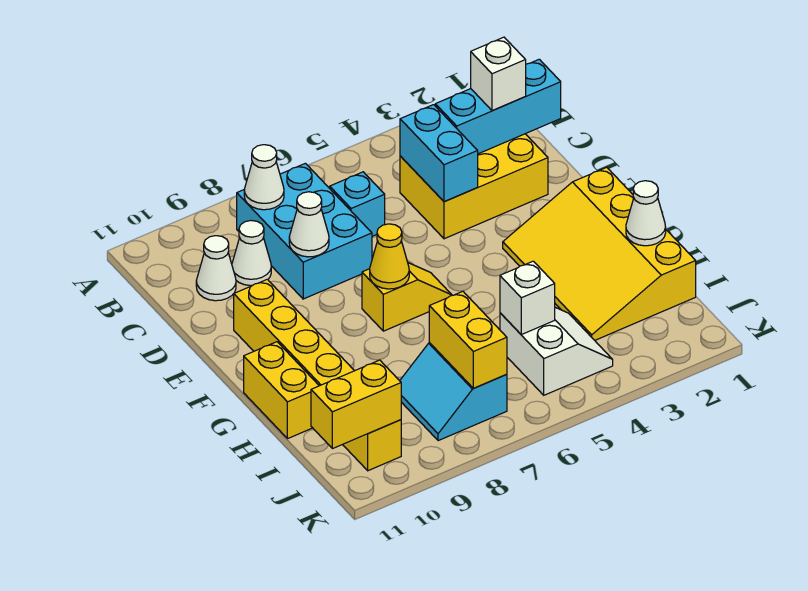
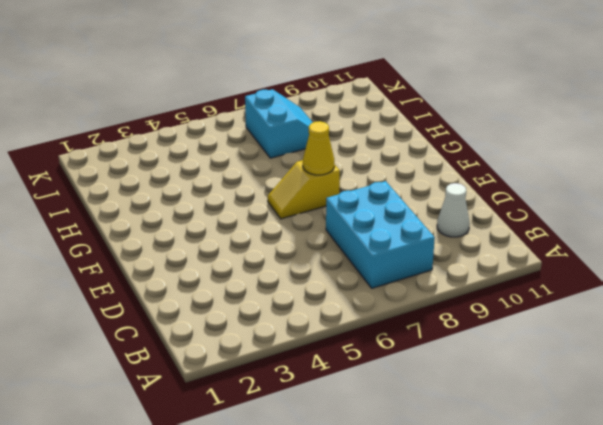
none -> yellow 2x3 brick [400,134,548,239]
none -> cyan 1x1 brick [330,172,385,236]
none -> white 1x1 cone [232,221,271,286]

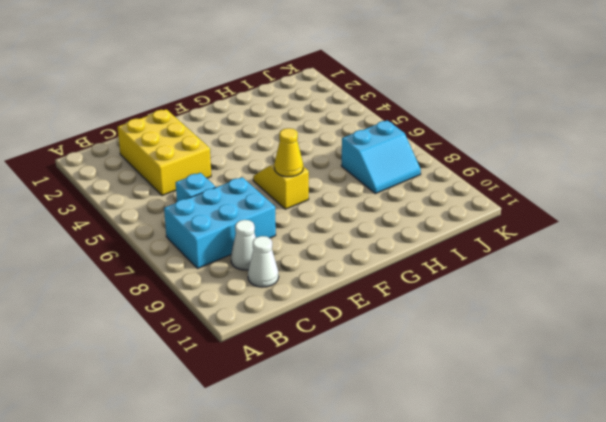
none -> yellow 1x6 brick [234,279,401,471]
none -> yellow 3x4 slope [503,167,696,340]
none -> yellow 1x2 brick [244,342,319,439]

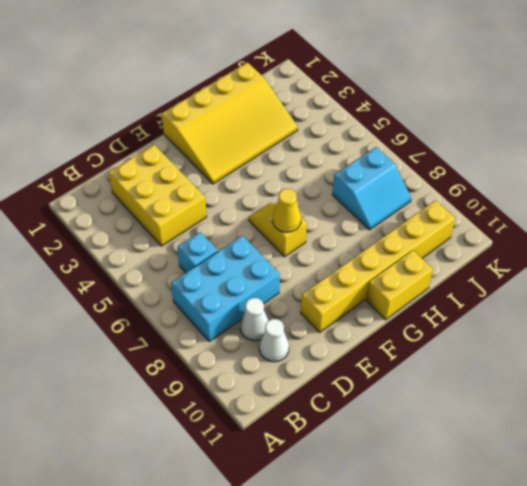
none -> white 2x2 slope [500,307,613,395]
none -> white 1x1 cone [244,145,284,210]
none -> cyan 1x3 brick [435,59,561,154]

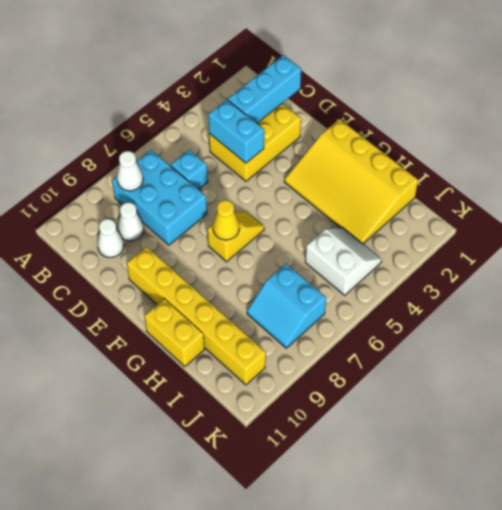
none -> white 1x1 cone [289,192,329,257]
none -> white 1x1 cone [626,181,666,246]
none -> white 1x1 brick [500,261,555,335]

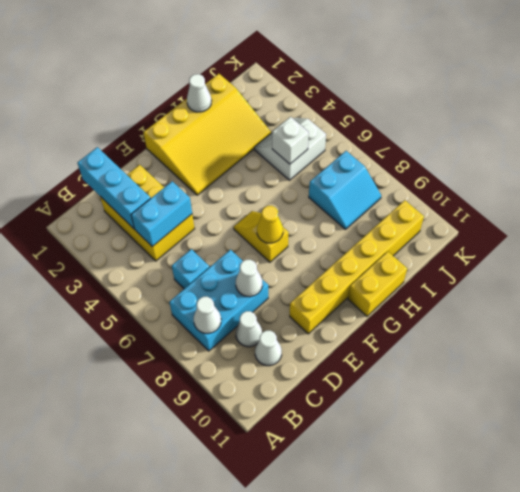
none -> yellow 1x2 brick [429,291,507,388]
none -> yellow 1x2 brick [311,360,401,449]
none -> white 1x1 brick [471,37,526,111]

